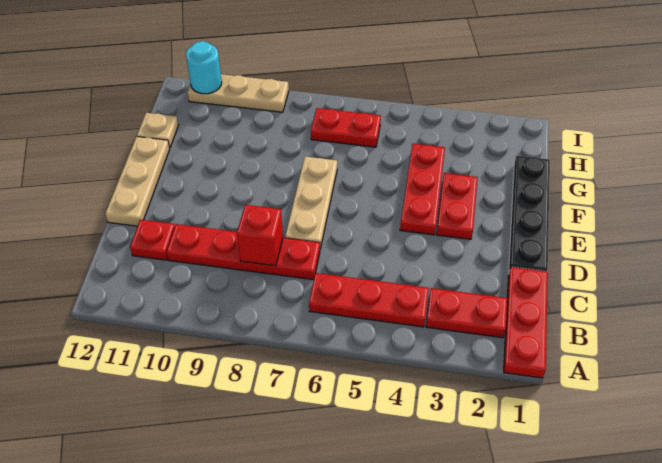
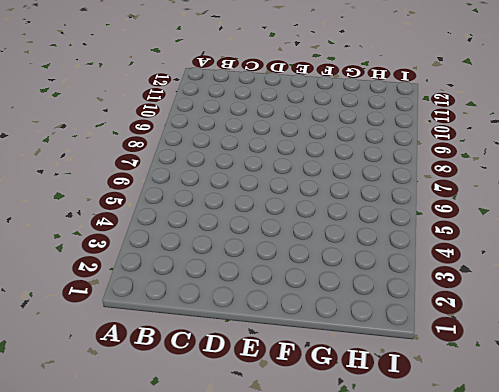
none -> red 1x3 plate [504,267,548,378]
none -> red 1x2 plate [426,288,507,338]
none -> red 1x3 plate [309,273,429,327]

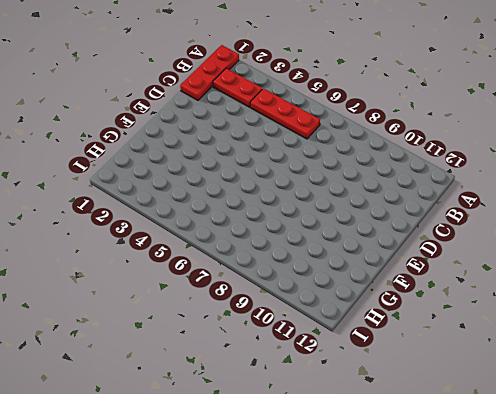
none -> red 1x4 plate [167,224,320,280]
none -> red 1x1 plate [130,220,175,260]
none -> black 1x4 plate [509,156,550,271]

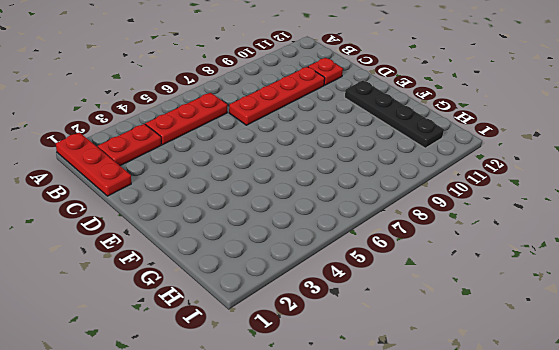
black 1x4 plate [345,81,444,148] -> black 1x4 plate moved to [509,156,550,271]
none -> tan 1x3 plate [285,157,337,249]
none -> tan 1x3 plate [105,137,170,226]
none -> red 1x2 plate [437,173,478,239]

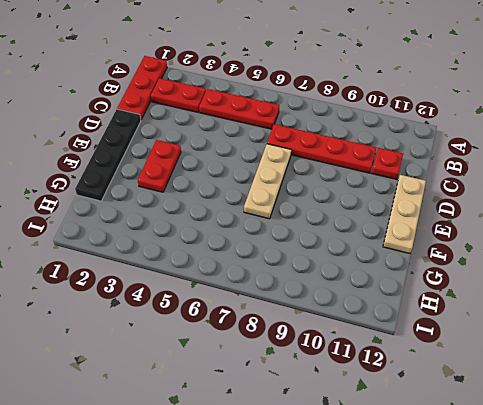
none -> red 1x3 plate [400,144,445,235]
none -> tan 1x1 plate [137,113,178,148]
none -> red 1x2 plate [311,108,381,147]

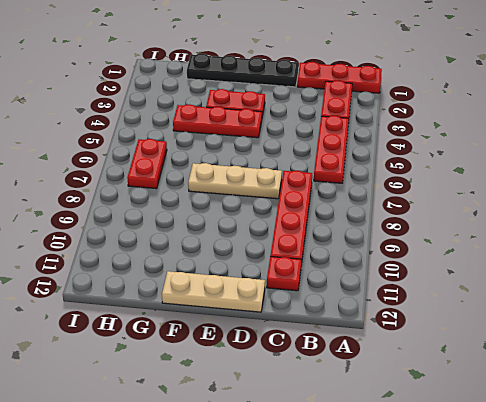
none -> tan 1x1 plate [137,113,178,148]
none -> tan 1x3 plate [187,74,289,112]
none -> red 1x1 brick [237,205,283,266]

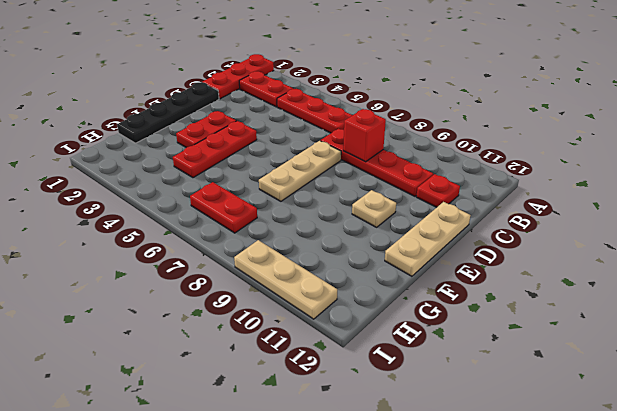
tan 1x1 plate [352,190,396,227] -> tan 1x1 plate moved to [137,113,178,148]
none -> cyan 1x1 round brick [186,41,222,94]

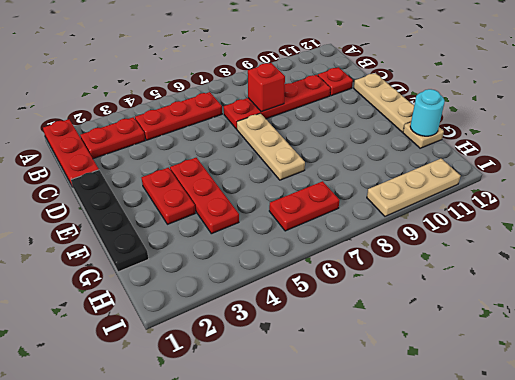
cyan 1x1 round brick [410,89,445,136] -> cyan 1x1 round brick moved to [186,41,222,94]

